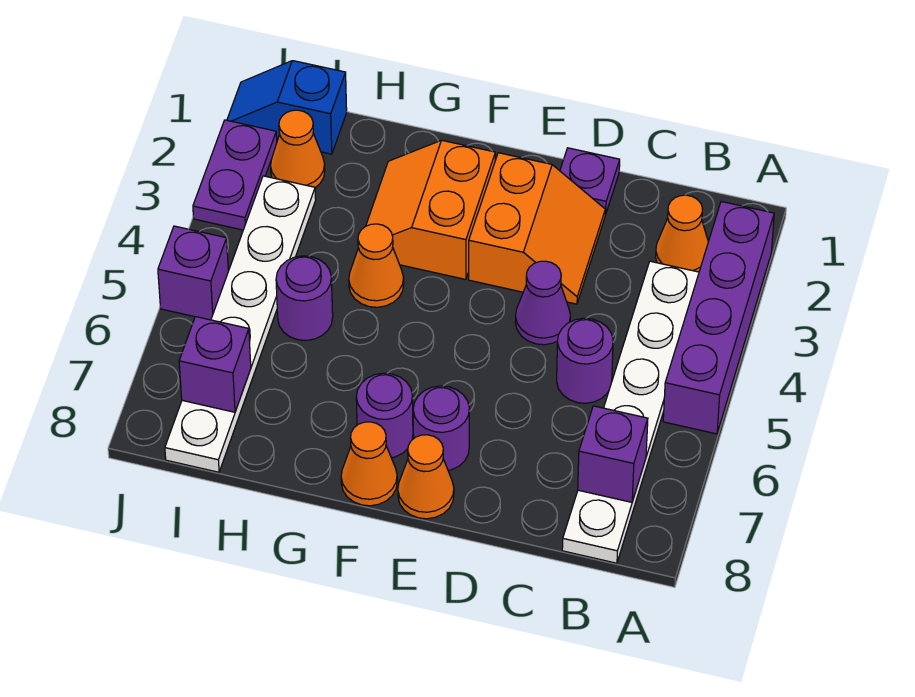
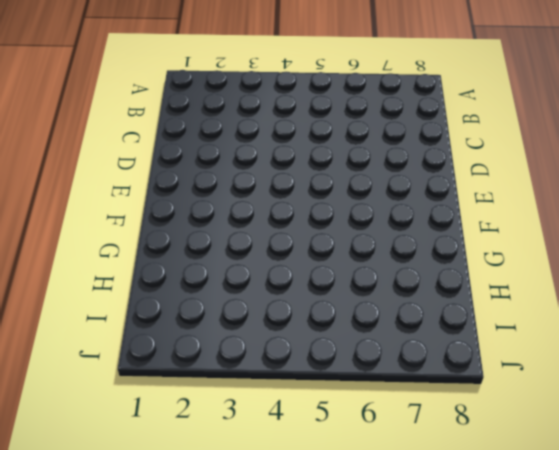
none -> purple 1x4 brick [663,202,774,434]
none -> orange 1x1 cone [656,195,708,272]
none -> white 1x6 plate [562,261,699,563]

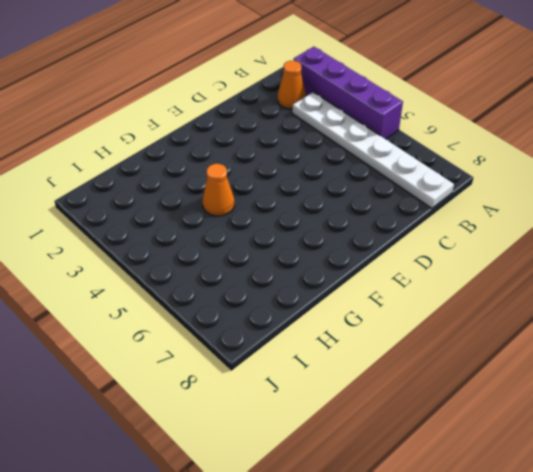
none -> purple 1x1 round brick [557,318,613,403]
none -> purple 1x1 plate [560,148,620,214]
none -> orange 2x2 slope [469,153,605,304]

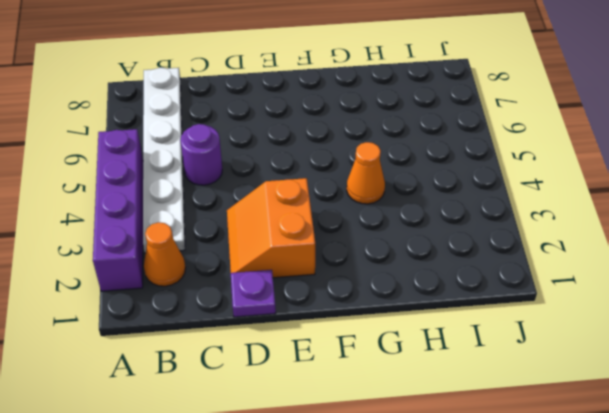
none -> purple 1x1 cone [515,261,570,345]
none -> purple 1x1 round brick [413,386,469,470]
none -> orange 1x1 cone [398,435,454,519]

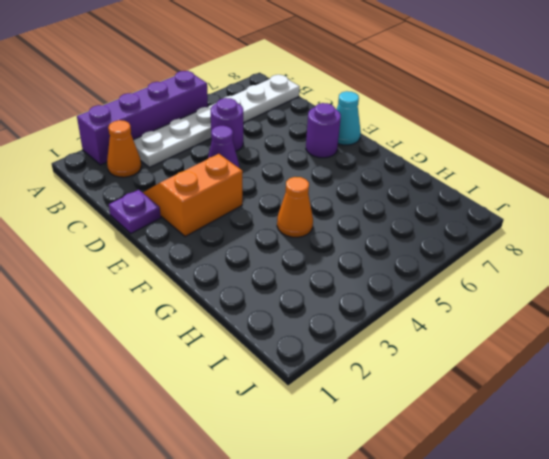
cyan 1x1 cone [336,91,361,145] -> orange 1x1 cone [398,435,454,519]
none -> orange 2x2 slope [366,140,495,279]
none -> purple 1x1 round brick [356,373,413,458]
none -> orange 1x1 cone [341,422,397,506]

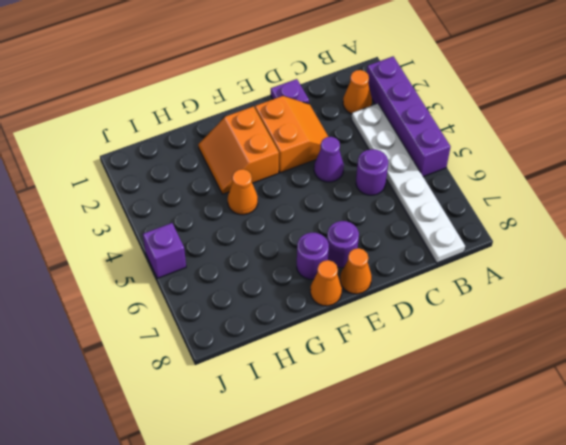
none -> purple 1x1 round brick [276,256,333,340]
none -> blue 1x2 slope [227,61,347,154]
none -> orange 1x1 cone [271,110,325,188]

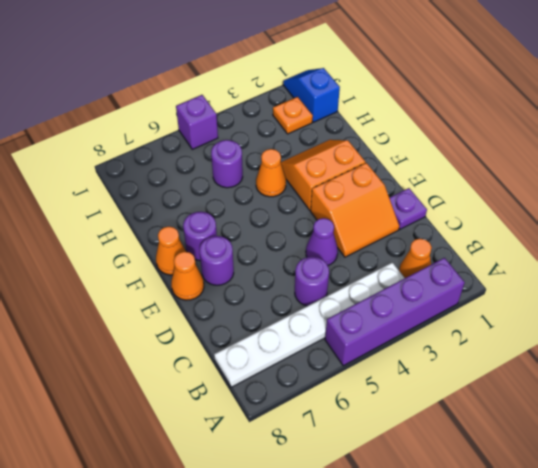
orange 1x1 plate [273,97,313,134] -> orange 1x1 cone [271,110,325,188]
none -> white 1x6 plate [165,176,316,472]
none -> purple 1x2 plate [193,120,277,230]
none -> purple 1x1 brick [578,406,648,502]

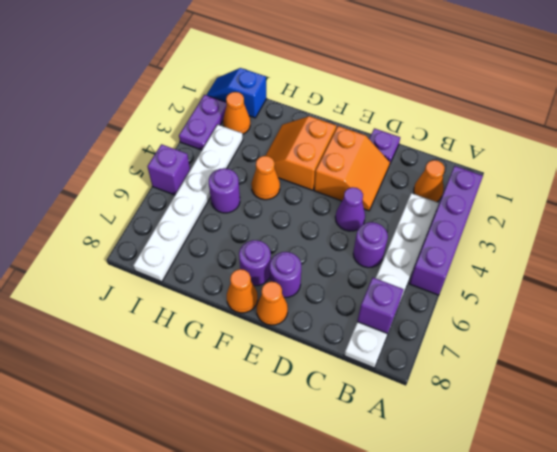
none -> purple 1x1 brick [179,317,251,412]

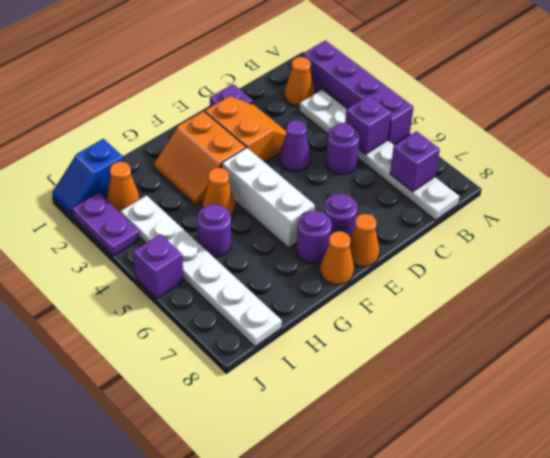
purple 1x1 brick [345,95,391,155] -> purple 1x1 brick moved to [179,317,251,412]
white 1x3 brick [222,148,315,248] -> none

